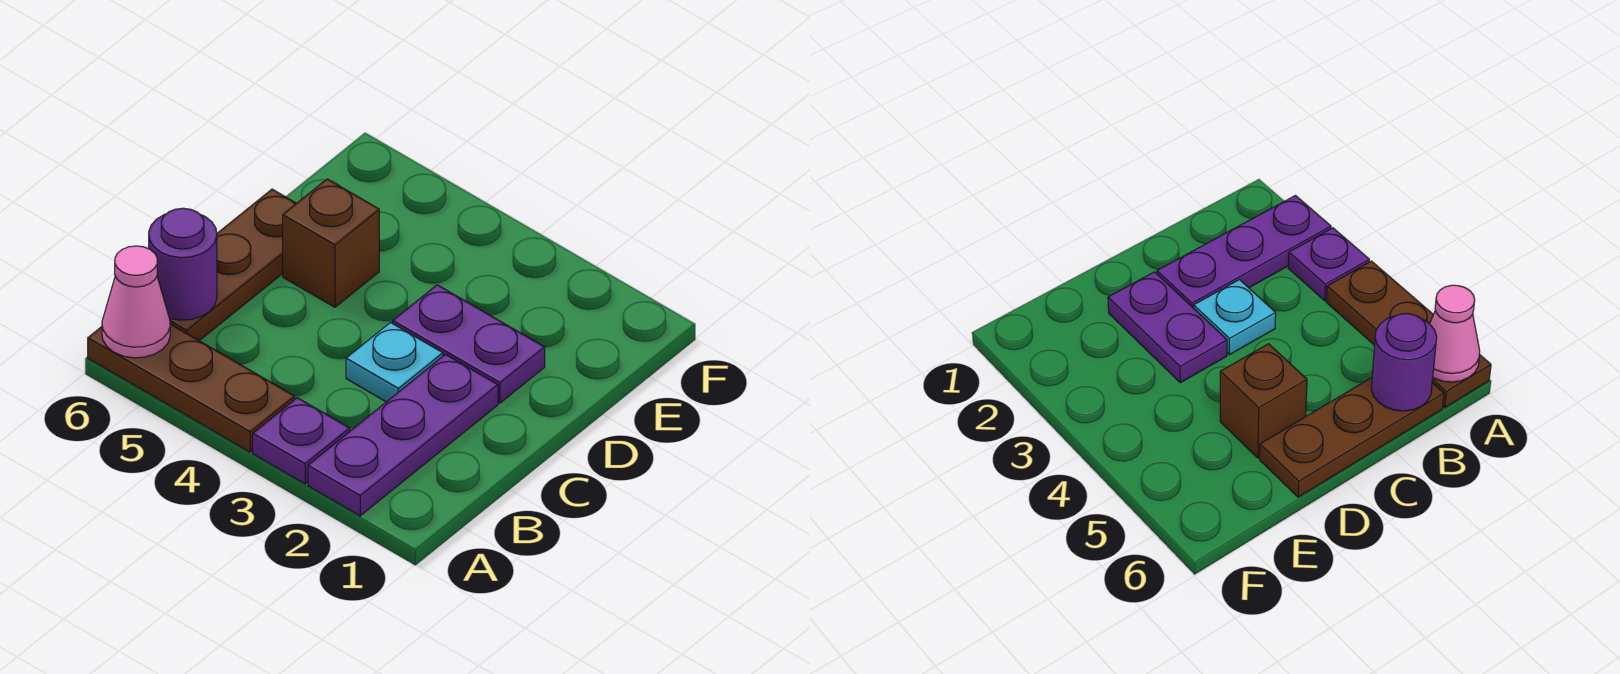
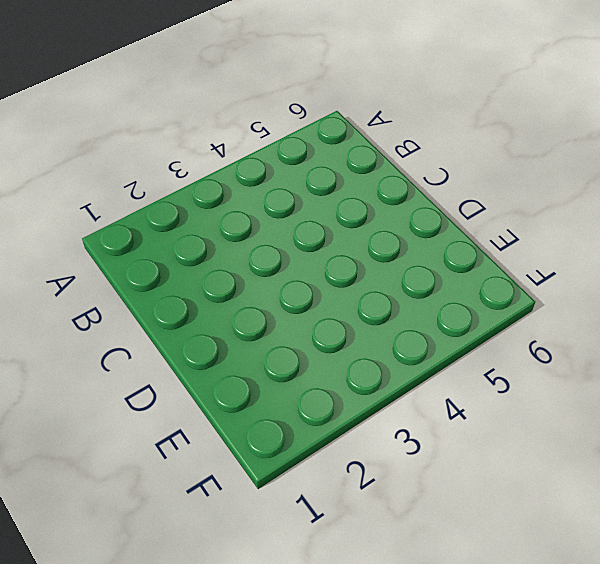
none -> purple 1x3 plate [308,354,498,516]
none -> purple 1x1 plate [253,398,350,484]

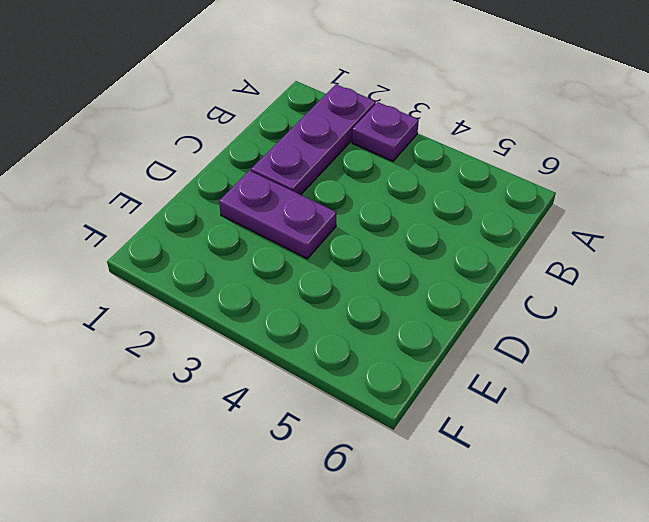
none -> brown 1x3 plate [88,324,295,452]
none -> brown 1x3 plate [170,189,296,341]

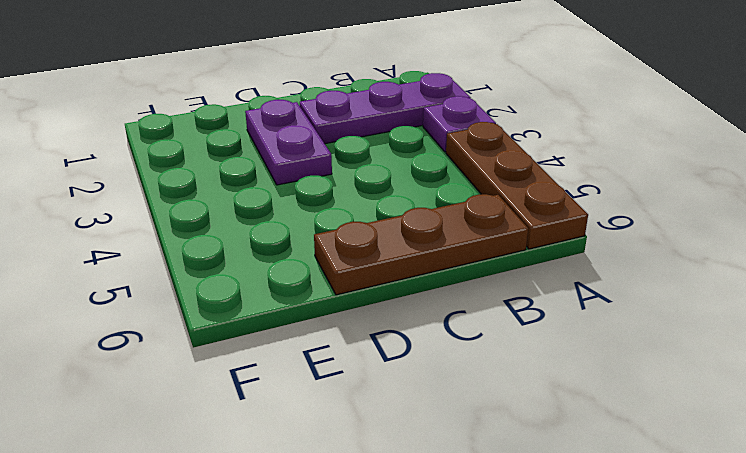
none -> cyan 1x1 plate [346,323,443,402]
none -> brown 1x1 brick [283,179,379,307]

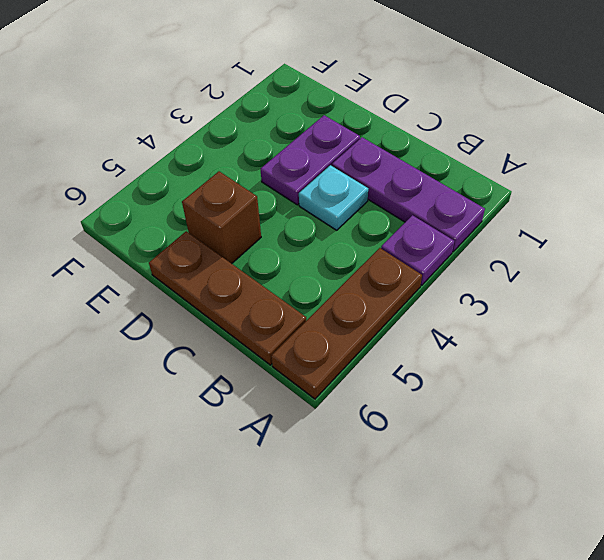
none -> pink 1x1 cone [102,246,170,358]
none -> purple 1x1 round brick [149,208,217,320]

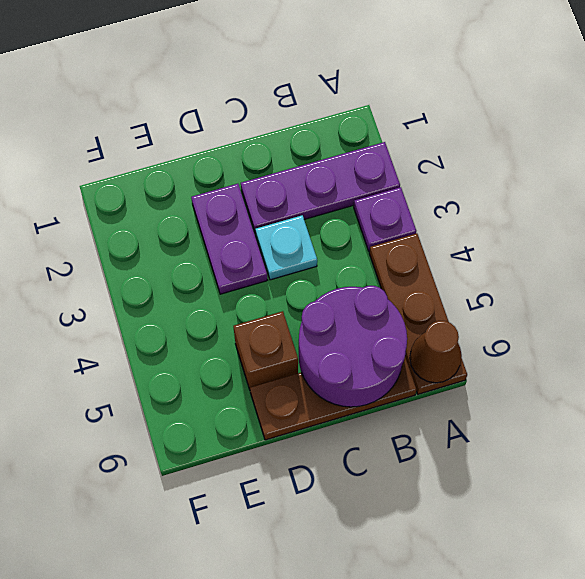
brown 1x1 cone [410,321,462,383] -> pink 1x1 cone [102,246,170,358]
purple 2x2 round brick [299,286,407,407] -> purple 1x1 round brick [149,208,217,320]

